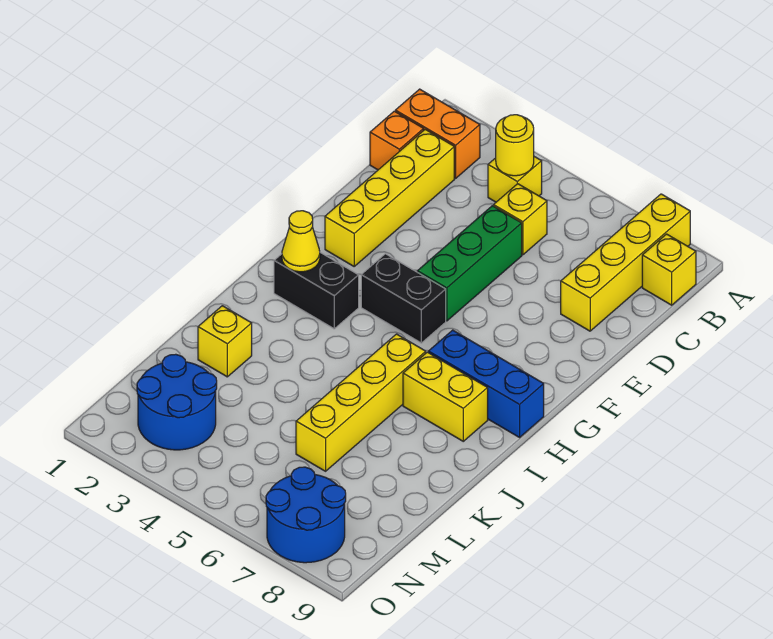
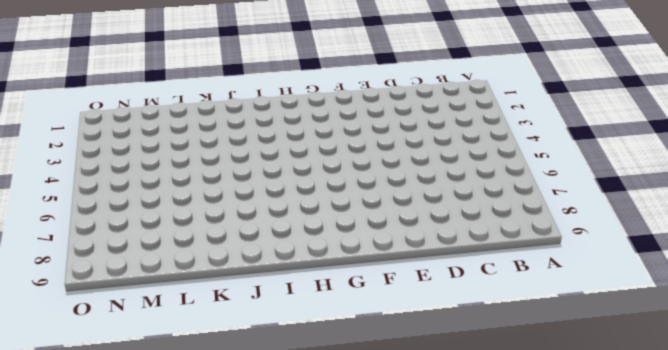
none -> yellow 1x4 brick [561,194,690,331]
none -> orange 1x2 brick [395,89,480,178]
none -> yellow 1x1 brick [488,157,542,202]

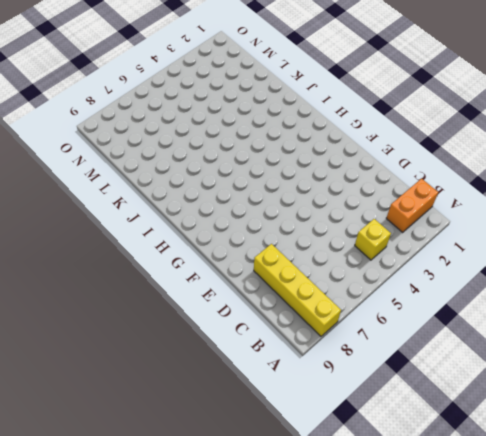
none -> yellow 1x1 brick [642,234,696,305]
none -> orange 1x1 brick [370,111,424,170]
none -> yellow 1x4 brick [325,129,454,266]

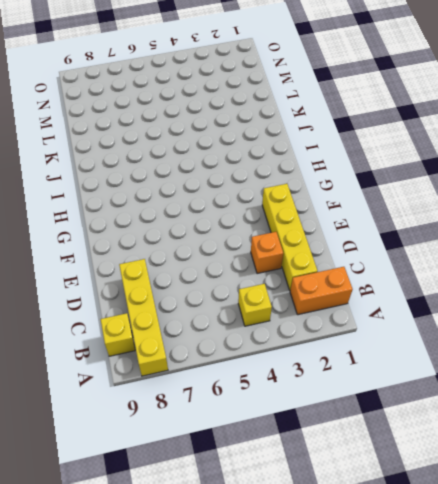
orange 1x1 brick [251,232,283,274] -> orange 1x1 brick moved to [370,111,424,170]
none -> yellow 1x1 brick [494,184,547,255]
none -> green 1x3 brick [417,206,522,321]
none -> black 1x2 brick [361,254,446,343]

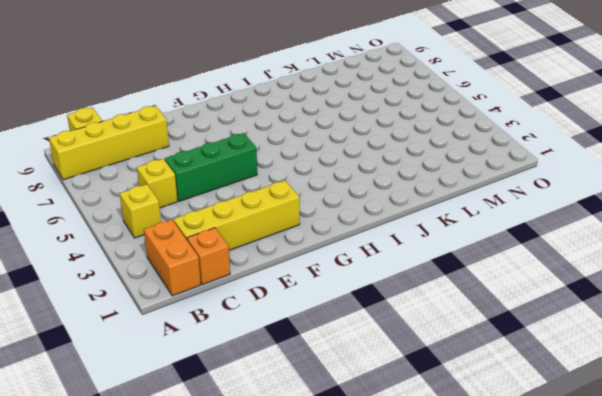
none -> black 1x2 brick [361,254,446,343]
none -> black 1x2 brick [274,253,359,329]
none -> blue 1x3 brick [428,330,544,437]

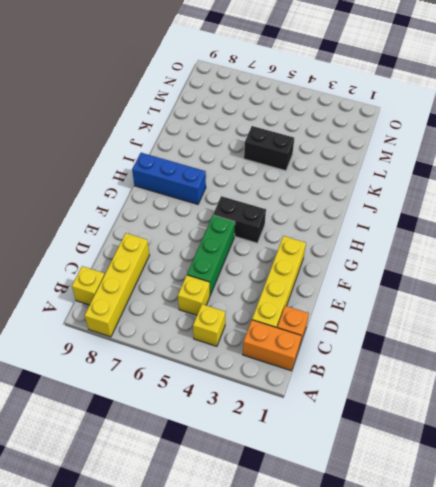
black 1x2 brick [244,126,294,171] -> black 1x2 brick moved to [274,253,359,329]
none -> yellow 1x4 brick [296,334,426,471]
none -> yellow 1x2 brick [403,352,488,441]
none -> yellow 1x1 brick [198,306,252,377]

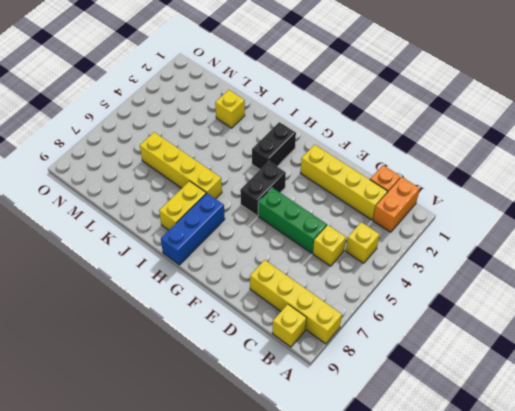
none -> blue 2x2 round brick [137,354,217,450]
none -> blue 2x2 round brick [266,467,346,563]
none -> yellow 1x1 round brick [496,115,534,176]

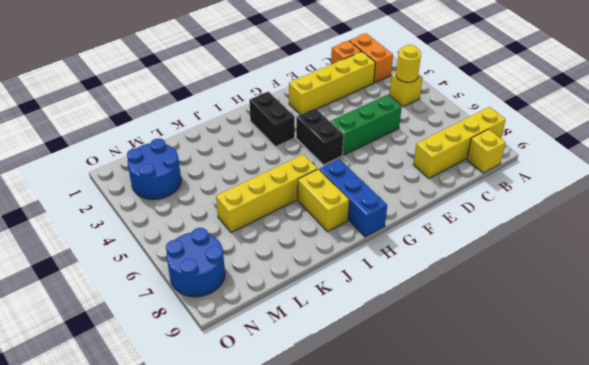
none -> yellow 1x1 brick [494,184,547,255]
none -> yellow 1x1 brick [198,306,252,377]
none -> yellow 1x1 cone [282,211,320,272]

